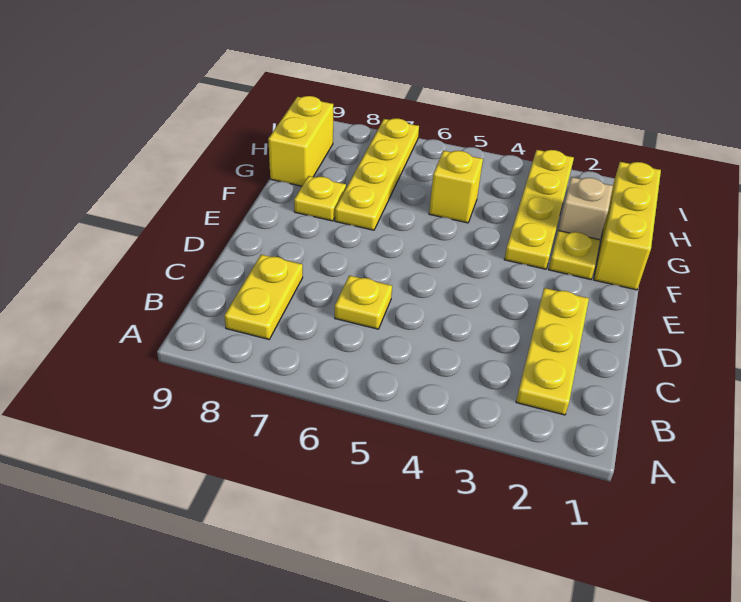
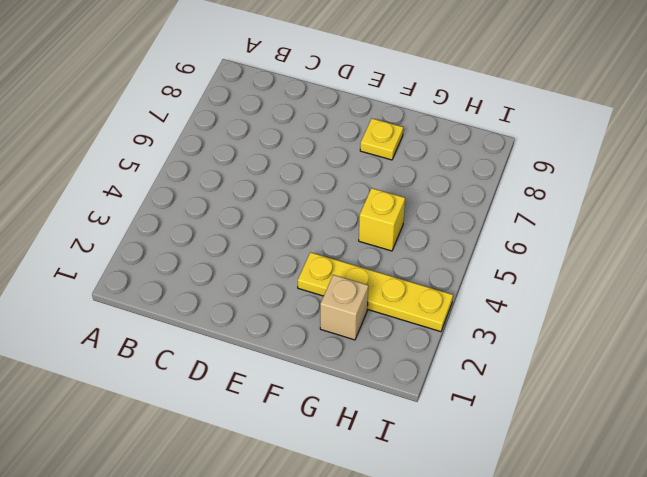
none -> yellow 1x3 plate [516,288,589,415]
none -> yellow 1x2 plate [224,255,303,339]

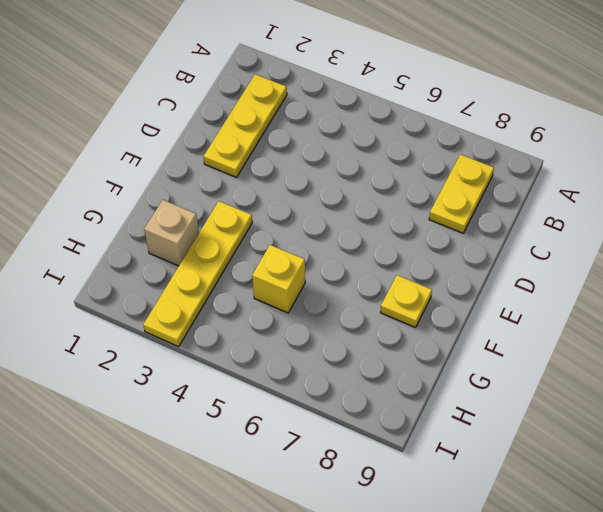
none -> yellow 1x1 plate [335,275,392,329]
none -> yellow 1x3 brick [594,162,661,290]

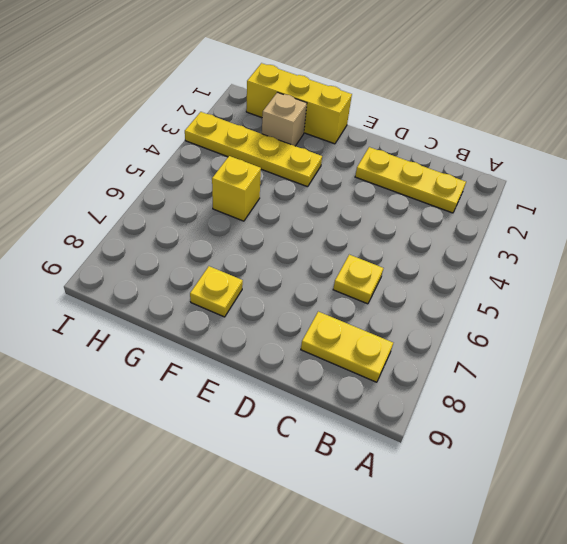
none -> yellow 1x1 plate [549,231,600,279]
none -> yellow 1x4 plate [335,118,419,230]

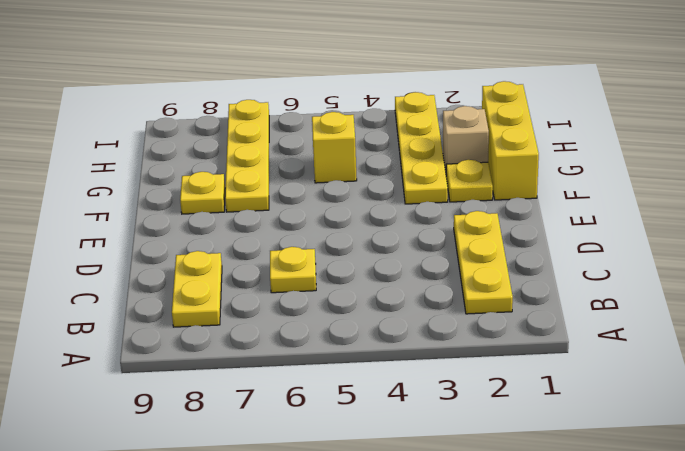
none -> yellow 1x2 brick [268,96,333,186]

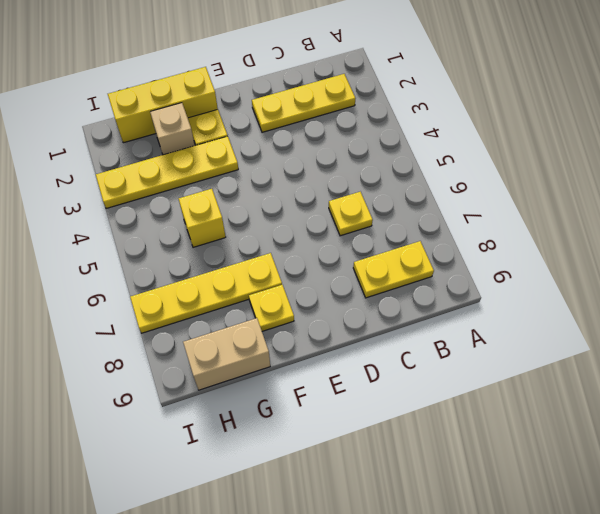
tan 1x2 brick [183,318,270,390] -> yellow 1x2 brick [268,96,333,186]

